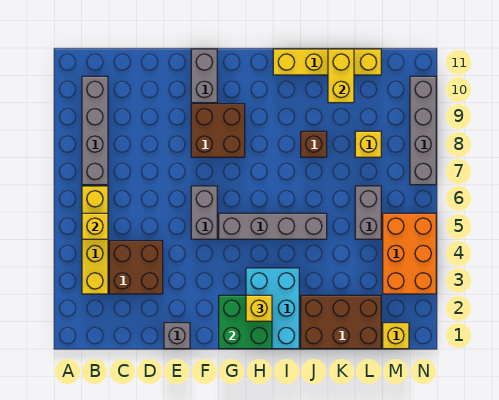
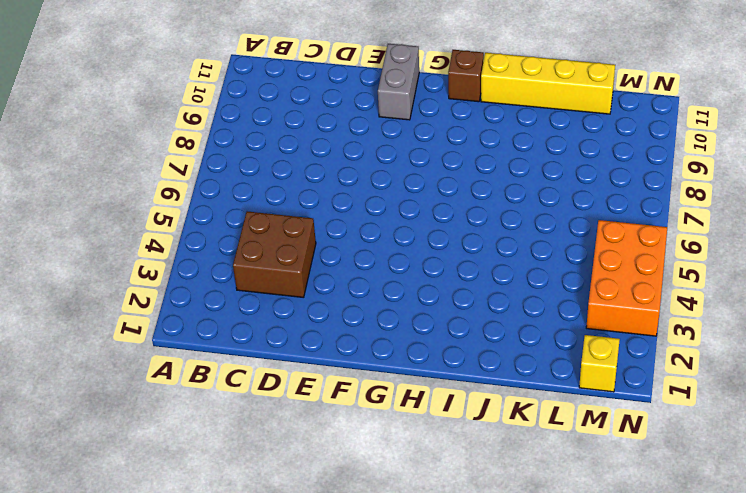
brown 1x1 brick [448,50,484,102] -> brown 1x1 brick moved to [301,131,327,157]
none -> yellow 1x4 brick [82,186,108,294]
none -> grey 1x4 brick [82,76,108,185]
none -> grey 1x1 brick [164,323,190,349]

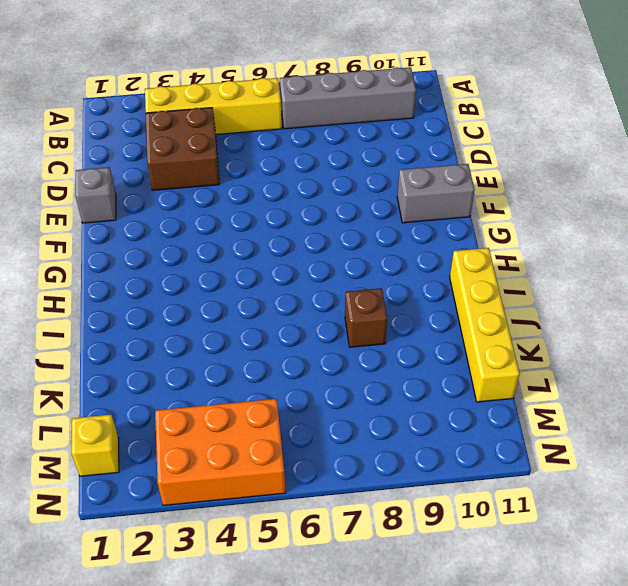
none -> grey 1x2 brick [191,186,217,239]
none -> brown 2x2 brick [191,104,245,157]
none -> grey 1x4 brick [219,213,327,239]

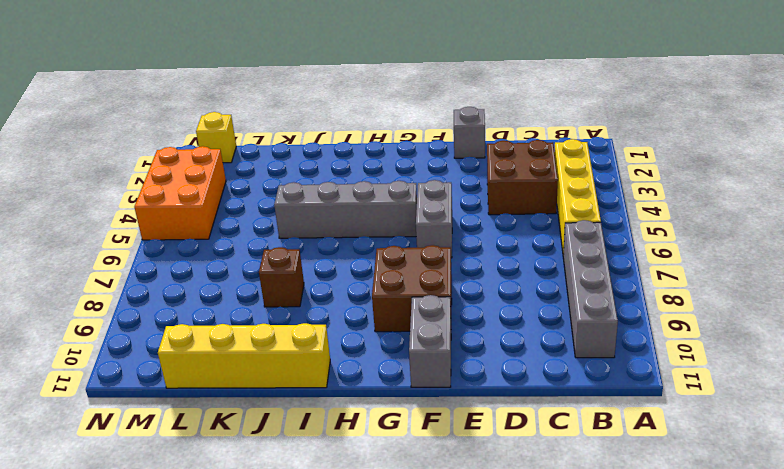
none -> cyan 2x3 brick [246,268,299,349]
none -> brown 2x3 brick [301,295,381,349]
none -> grey 1x2 brick [355,186,381,239]

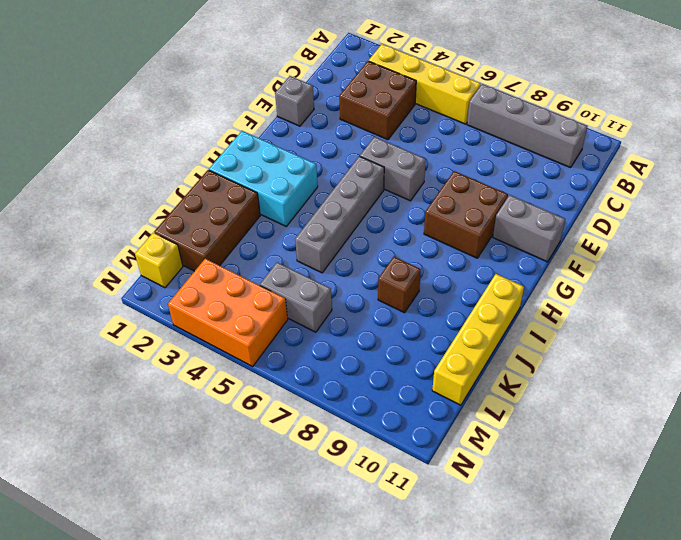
none -> yellow 1x1 brick [355,131,381,157]
none -> grey 1x4 brick [410,76,436,185]
none -> yellow 1x1 brick [82,213,108,239]

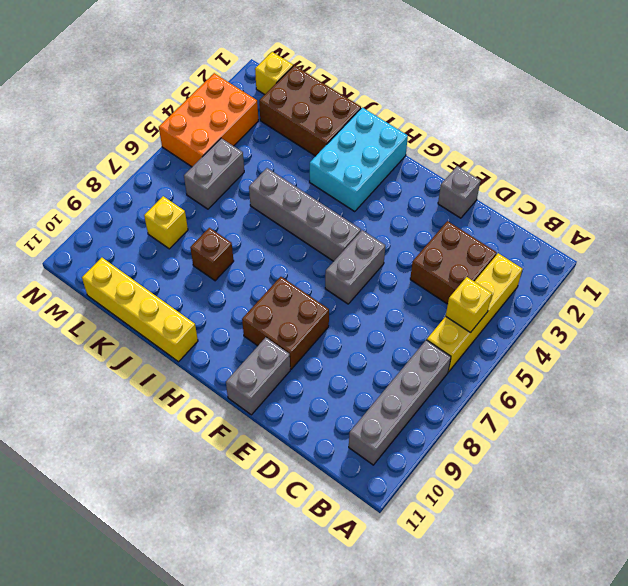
none -> grey 1x4 brick [410,76,436,185]
none -> green 2x2 brick [219,295,272,349]
none -> yellow 1x2 brick [328,49,354,103]

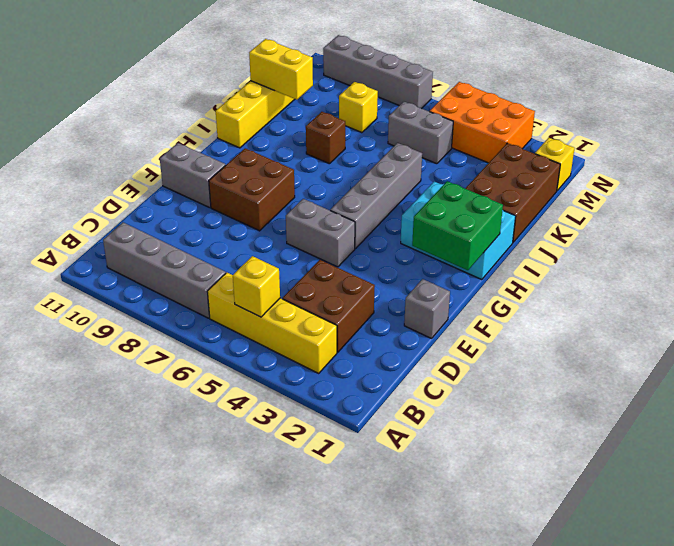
none -> yellow 1x1 brick [246,295,272,321]

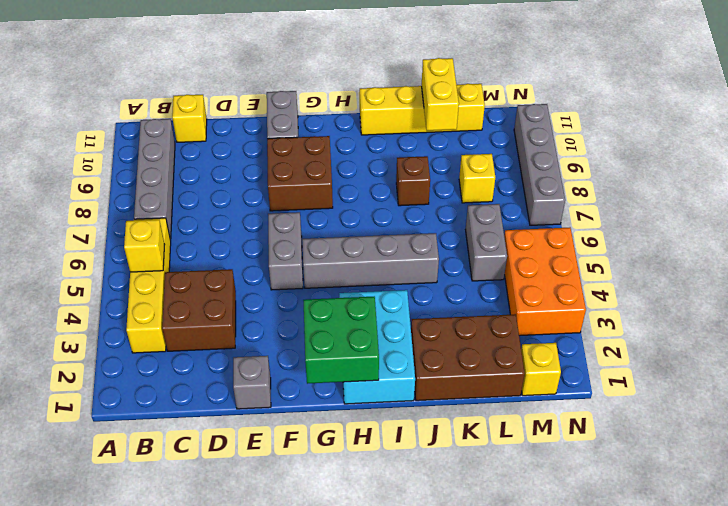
yellow 1x1 brick [172,95,207,142] -> yellow 1x1 brick moved to [246,295,272,321]

